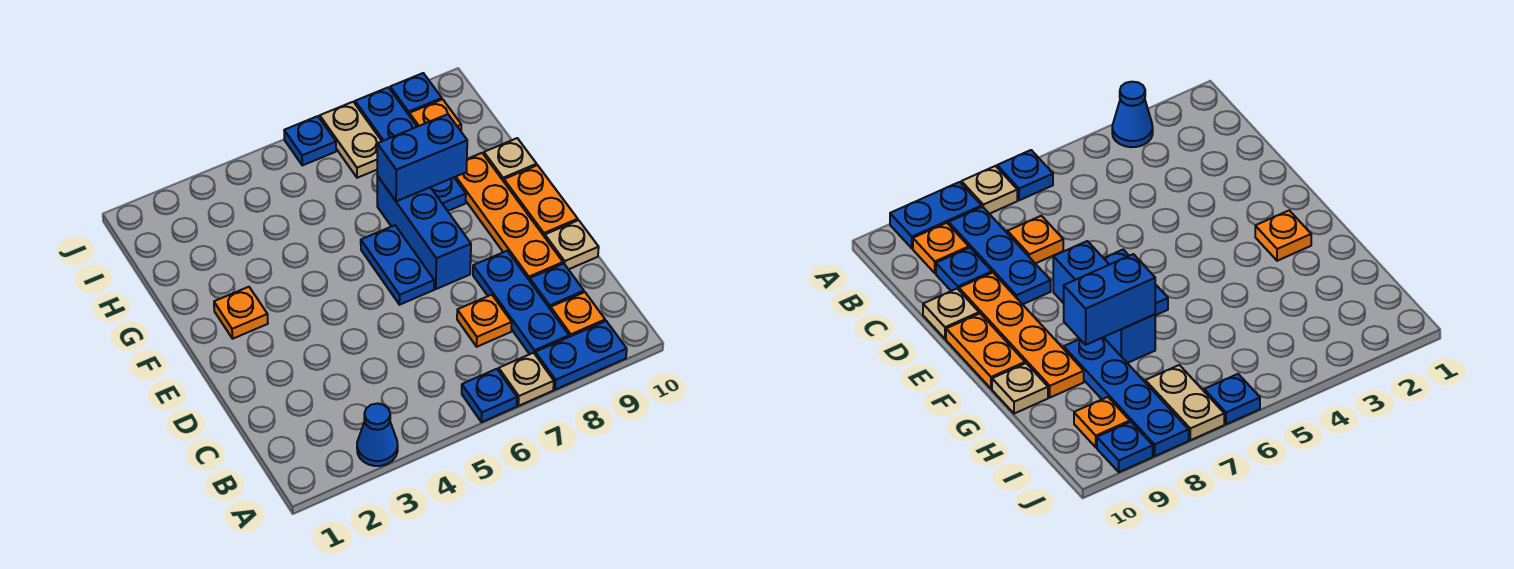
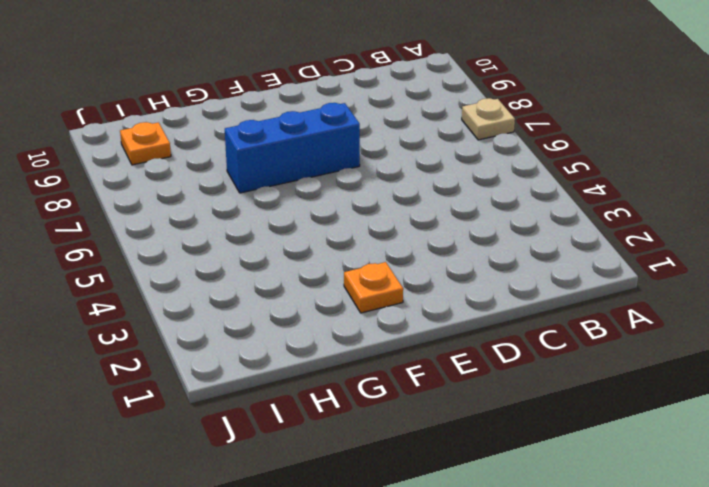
none -> blue 1x1 cone [357,403,398,466]
none -> blue 1x1 plate [462,369,517,422]
none -> blue 1x2 plate [535,321,627,390]

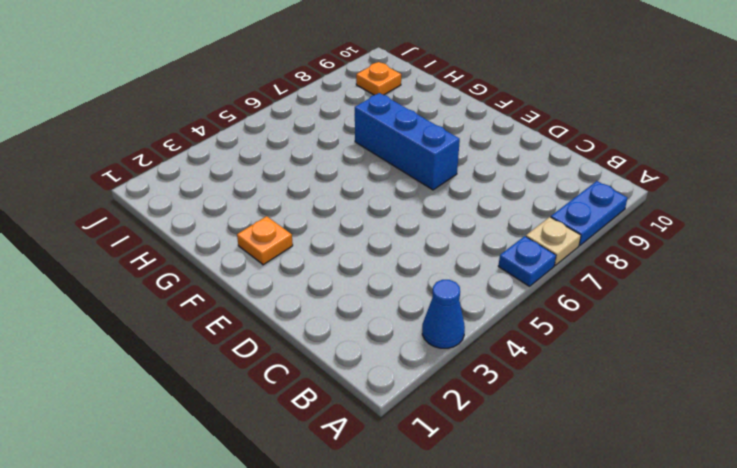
none -> blue 1x3 plate [473,251,569,354]
none -> orange 1x1 plate [551,292,605,337]
none -> orange 1x1 plate [457,295,512,347]

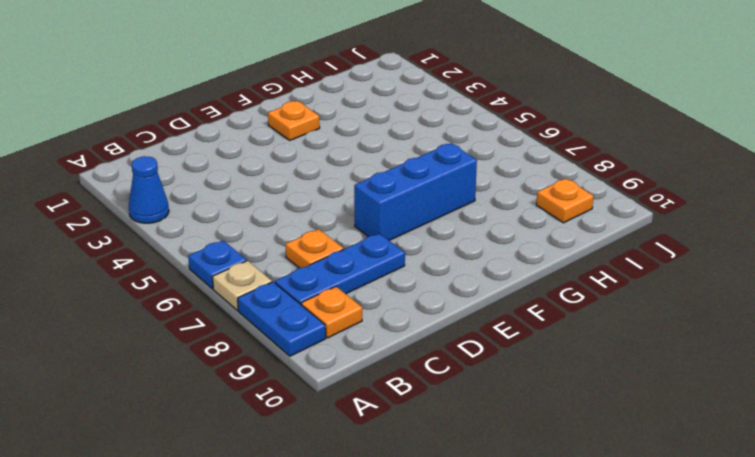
none -> blue 1x1 plate [530,264,584,310]
none -> orange 1x4 plate [454,153,563,281]
none -> tan 1x1 plate [545,220,599,269]

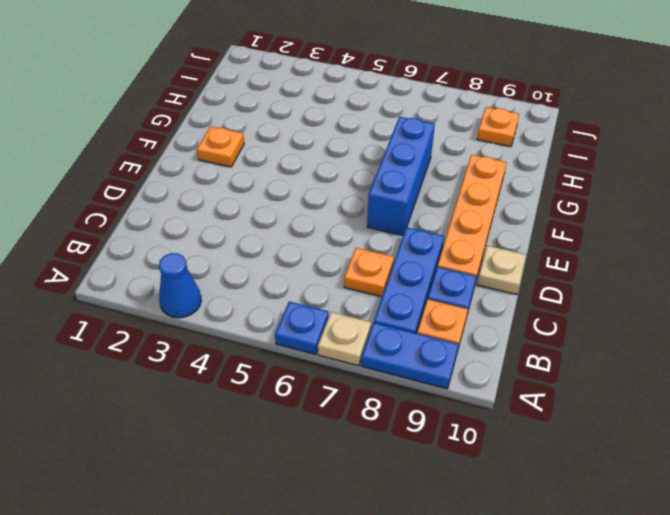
none -> blue 1x2 plate [361,225,434,305]
none -> orange 1x2 plate [504,165,578,237]
none -> blue 1x4 plate [355,87,466,211]

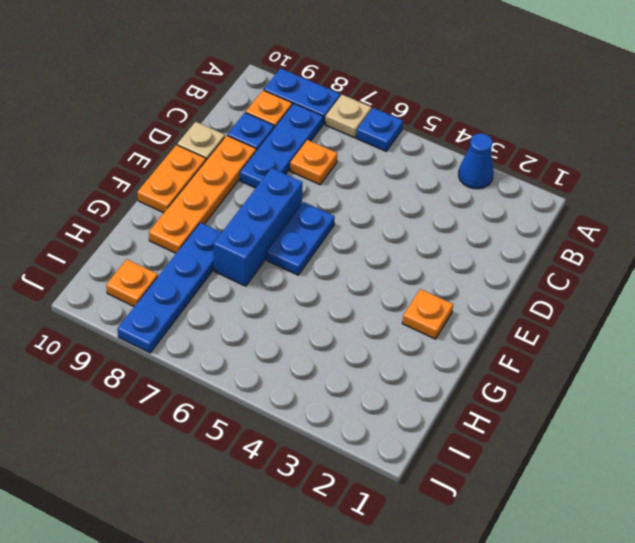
none -> tan 1x1 plate [484,138,537,181]
none -> tan 1x2 plate [320,102,382,178]
none -> blue 1x1 plate [284,116,336,165]

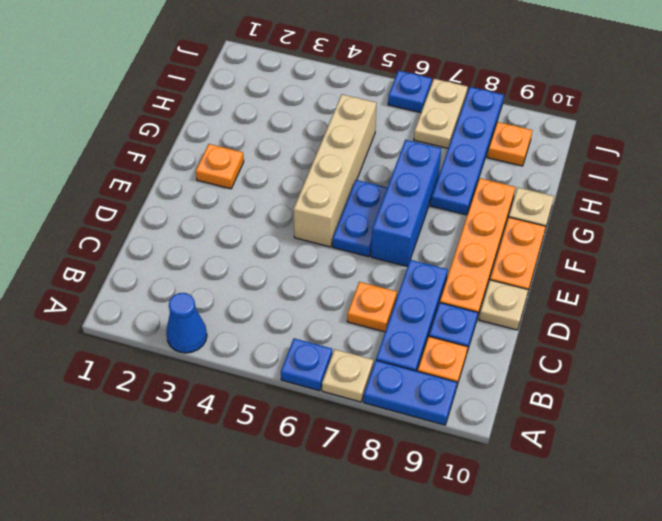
tan 1x4 brick [293,94,377,247] -> none
none -> blue 1x1 plate [390,73,442,115]
none -> blue 1x2 brick [377,114,467,201]

